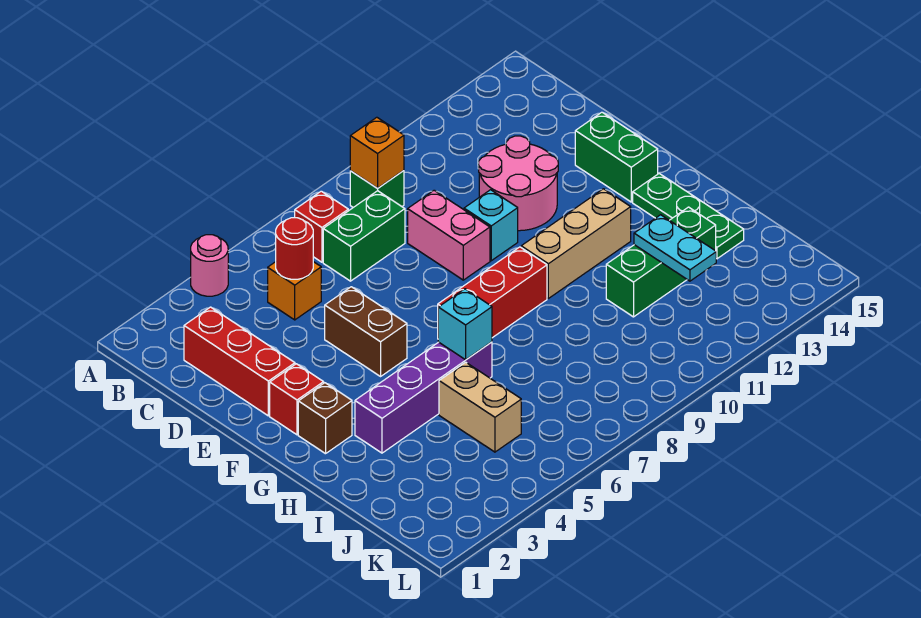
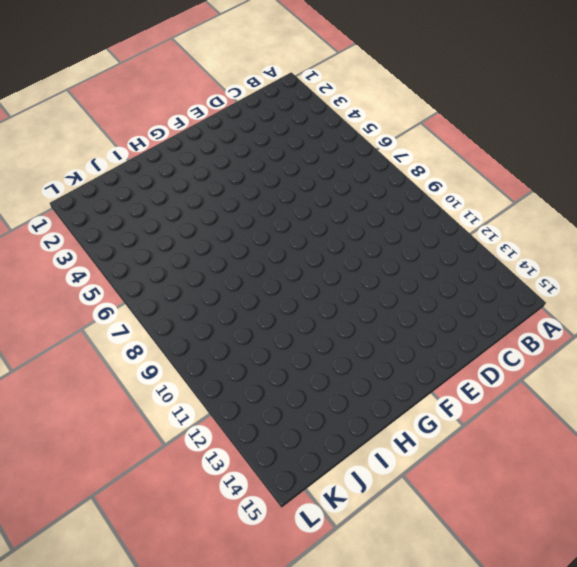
none -> pink 1x1 round brick [191,235,228,296]
none -> red 1x1 brick [295,191,348,262]
none -> green 1x1 brick [350,171,404,207]

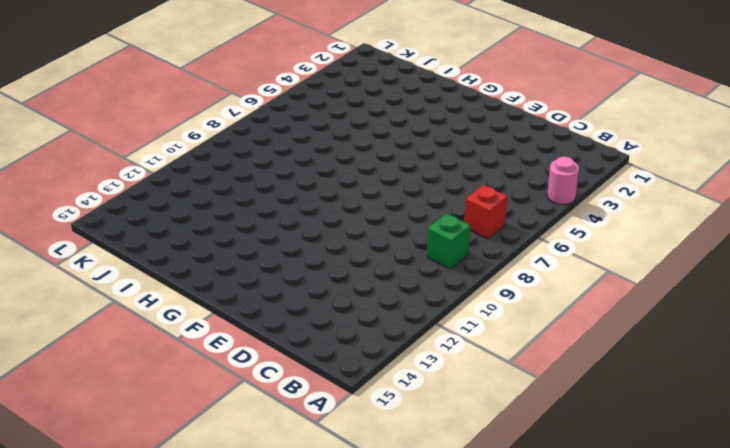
none -> red 1x3 brick [184,307,295,416]
none -> orange 1x1 brick [268,262,321,320]
none -> green 1x2 brick [323,191,405,281]

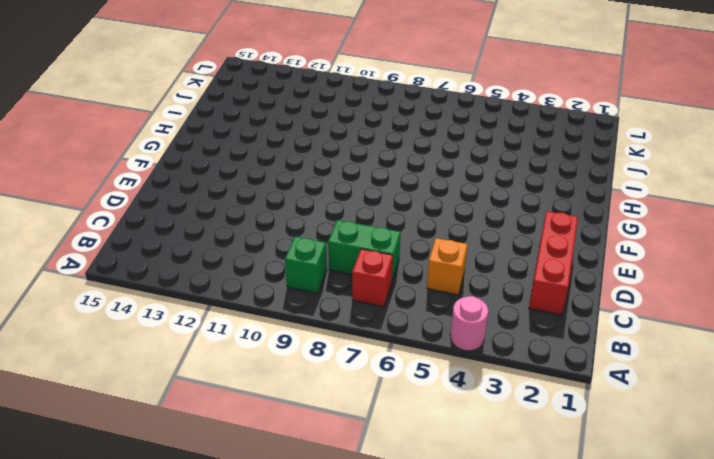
none -> pink 1x2 brick [408,190,490,280]
none -> pink 2x2 round brick [479,136,558,231]
none -> brown 1x2 brick [325,287,407,376]

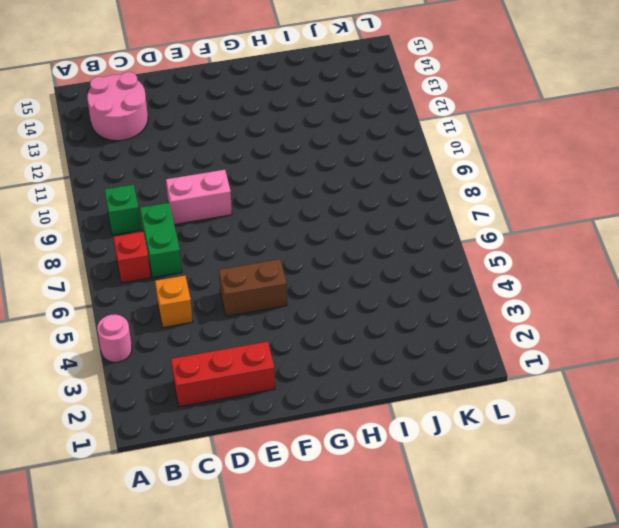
pink 2x2 round brick [87,72,148,141] -> pink 2x2 round brick moved to [479,136,558,231]
none -> cyan 1x1 brick [464,190,518,261]
none -> green 1x2 brick [575,112,658,202]
none -> red 1x1 brick [270,364,324,435]

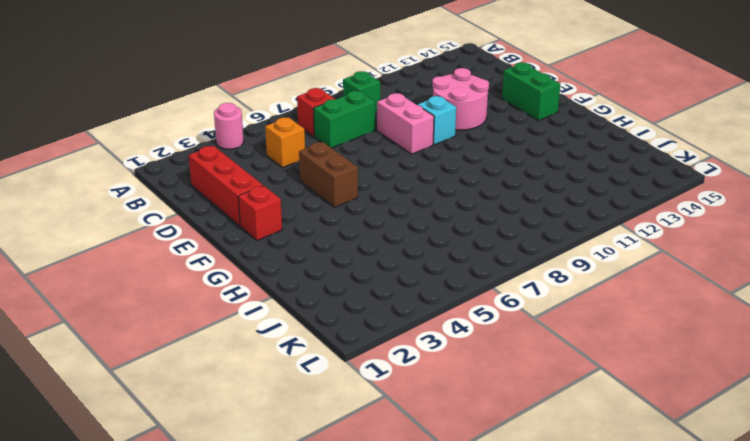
none -> brown 1x1 brick [298,383,352,454]
none -> red 1x3 brick [438,247,547,338]
none -> tan 1x3 brick [521,189,631,298]

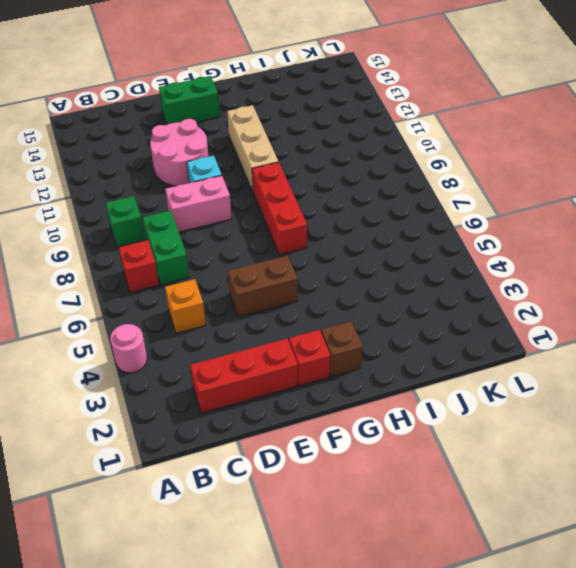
none -> green 1x3 plate [633,174,744,259]
none -> purple 1x4 brick [355,342,492,453]
none -> tan 1x2 brick [439,362,521,452]

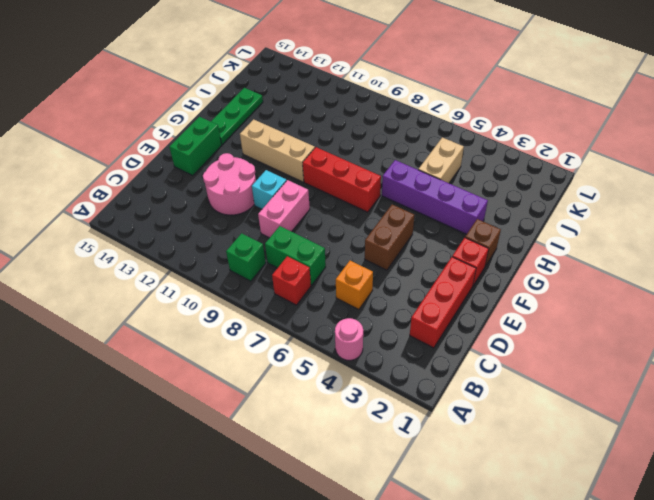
none -> green 1x3 brick [606,207,716,317]
none -> orange 1x1 brick [350,117,404,188]
none -> red 1x1 round brick [276,218,313,279]

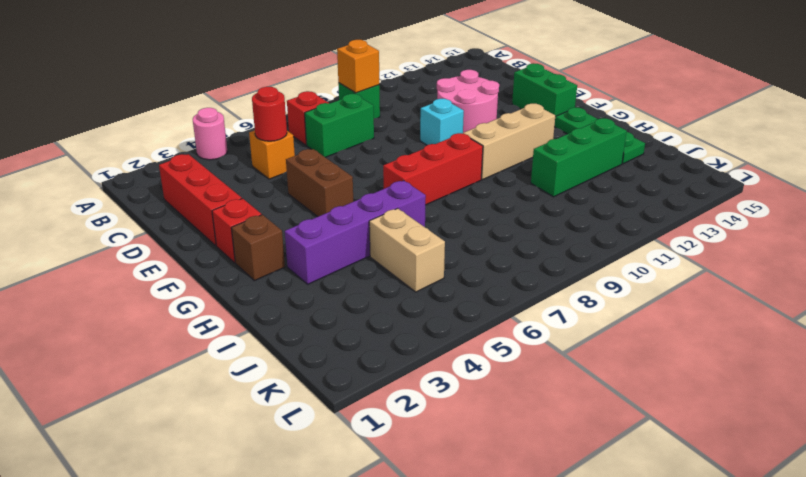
none -> pink 1x2 brick [408,190,490,280]
none -> cyan 1x1 brick [438,289,492,360]
none -> cyan 1x2 plate [634,215,716,281]

